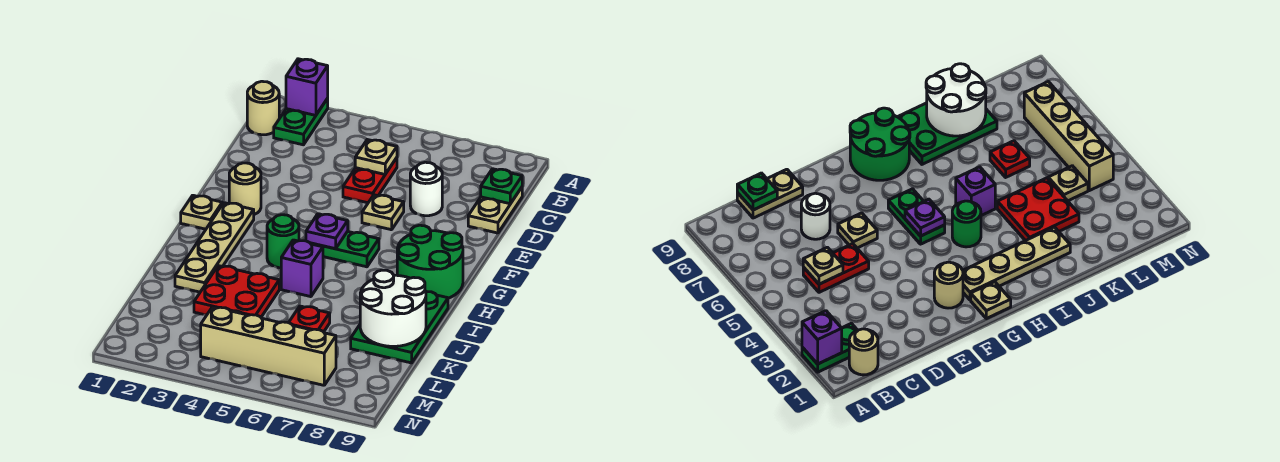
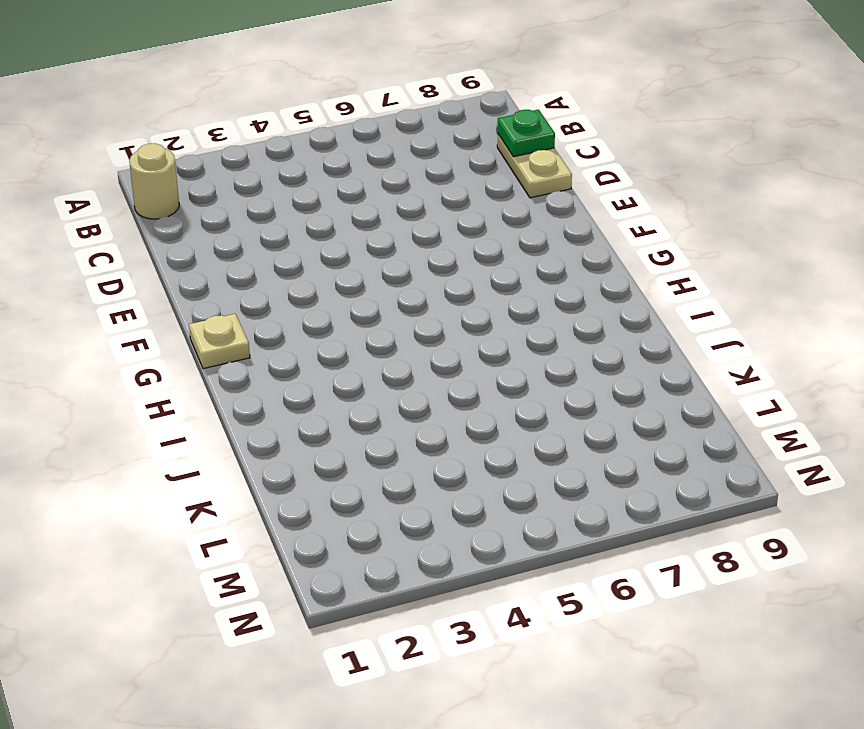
none -> green 1x2 plate [274,99,328,145]
none -> red 1x2 plate [343,158,397,203]
none -> white 1x1 round brick [410,162,442,216]

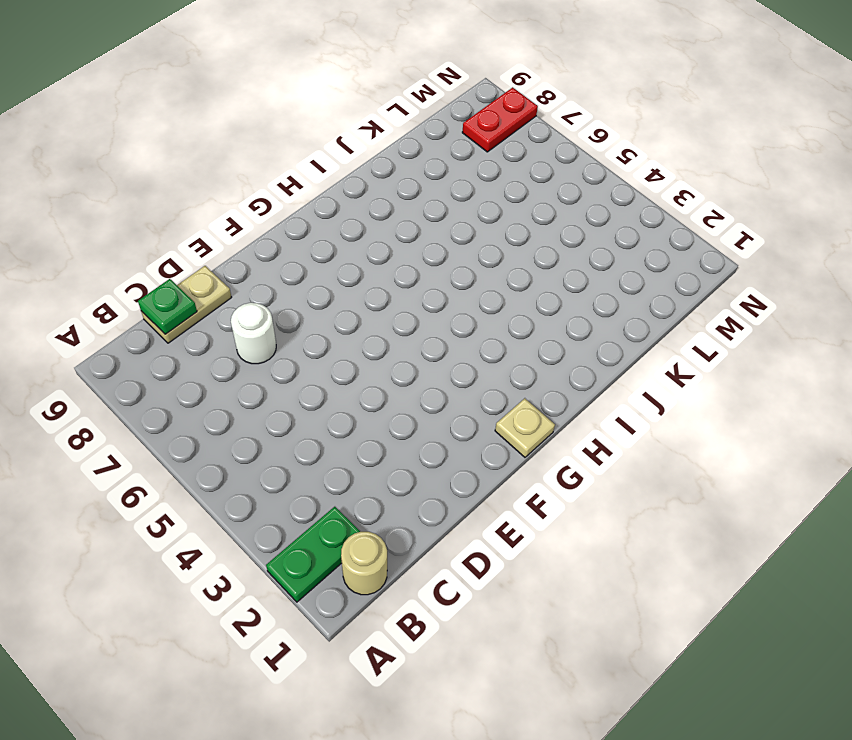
red 1x2 plate [462,87,538,152] -> red 1x2 plate moved to [343,158,397,203]
none -> tan 1x1 plate [362,195,404,230]
none -> tan 1x1 round brick [229,163,261,214]
none -> tan 1x4 plate [175,203,254,292]

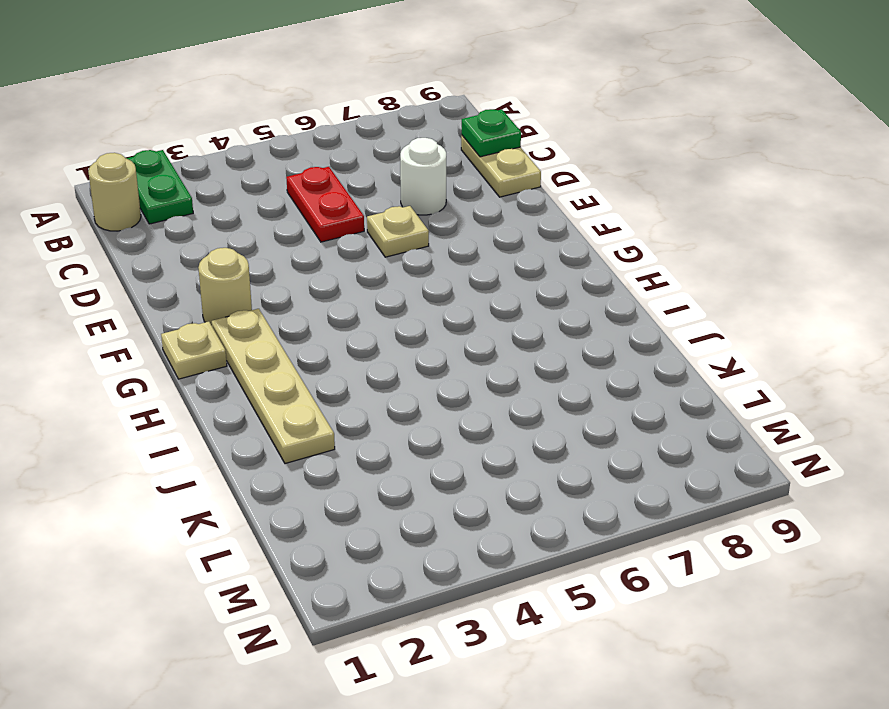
none -> green 1x2 plate [311,231,379,267]
none -> green 2x2 round brick [397,225,463,298]
none -> green 1x1 round brick [267,215,299,268]

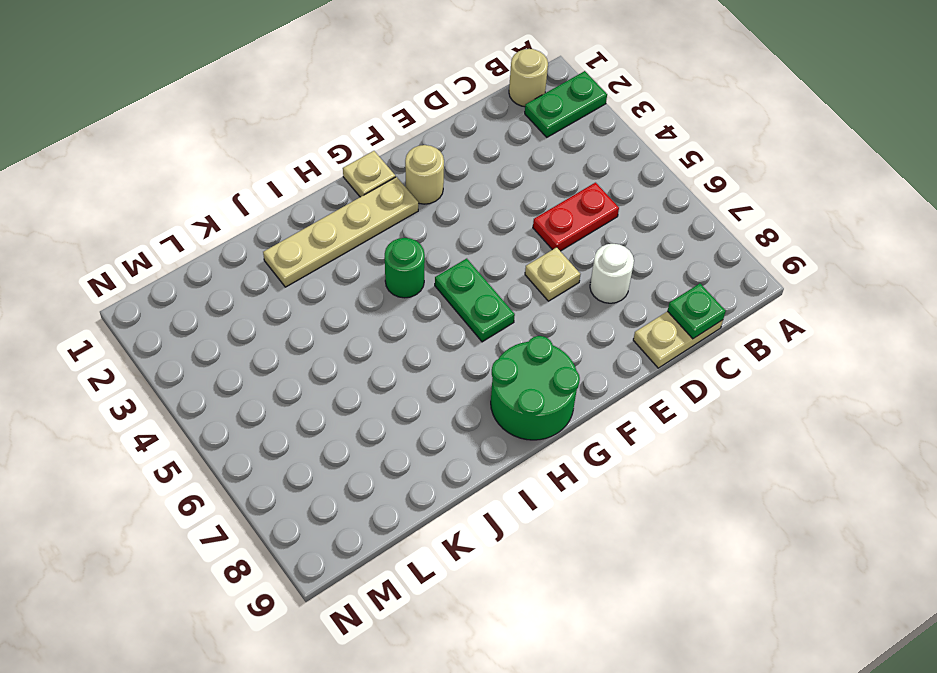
none -> purple 1x1 brick [281,240,323,297]
none -> green 2x3 plate [351,292,448,363]
none -> red 2x2 plate [194,266,279,317]

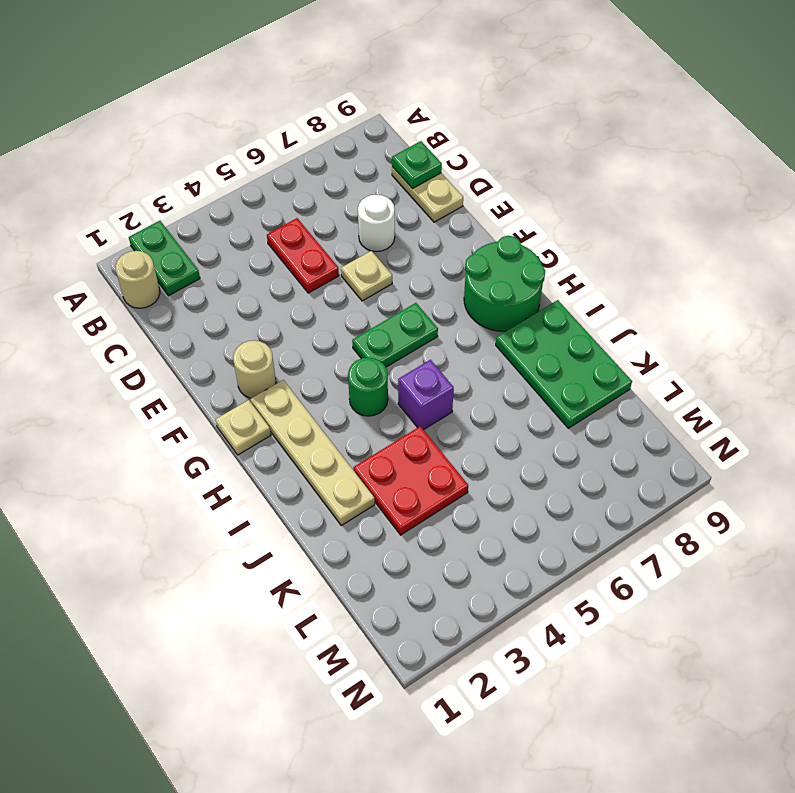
none -> red 1x1 plate [289,306,330,332]
none -> tan 1x1 plate [1048,166,1088,201]
none -> tan 1x4 brick [201,307,336,385]

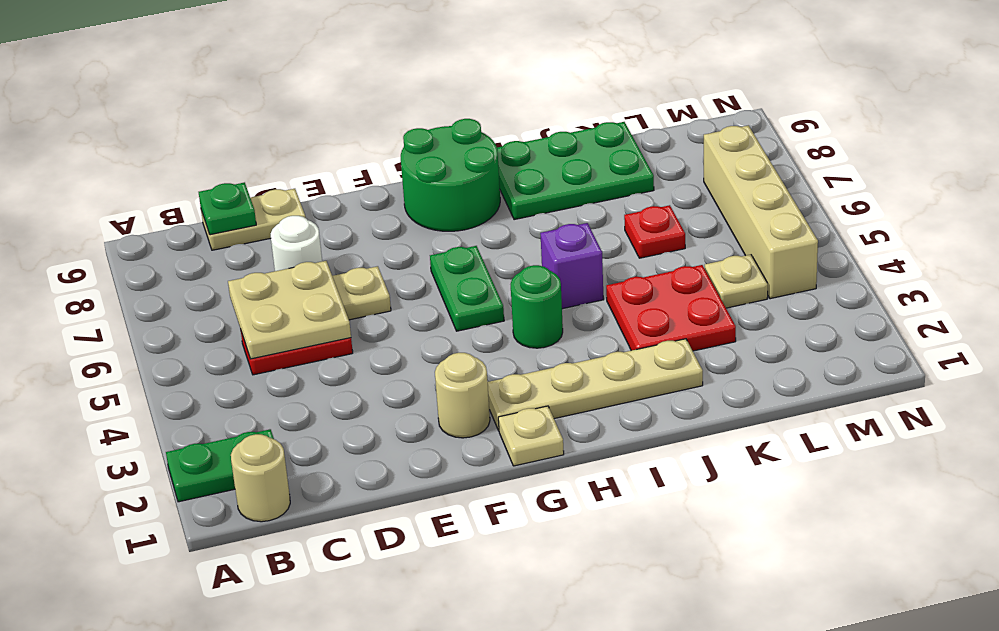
tan 2x2 plate [228,261,351,359] -> tan 1x1 plate [355,140,397,174]
none -> purple 1x1 brick [286,59,328,115]
none -> purple 1x1 plate [306,214,348,249]
none -> white 2x2 round brick [360,270,426,346]

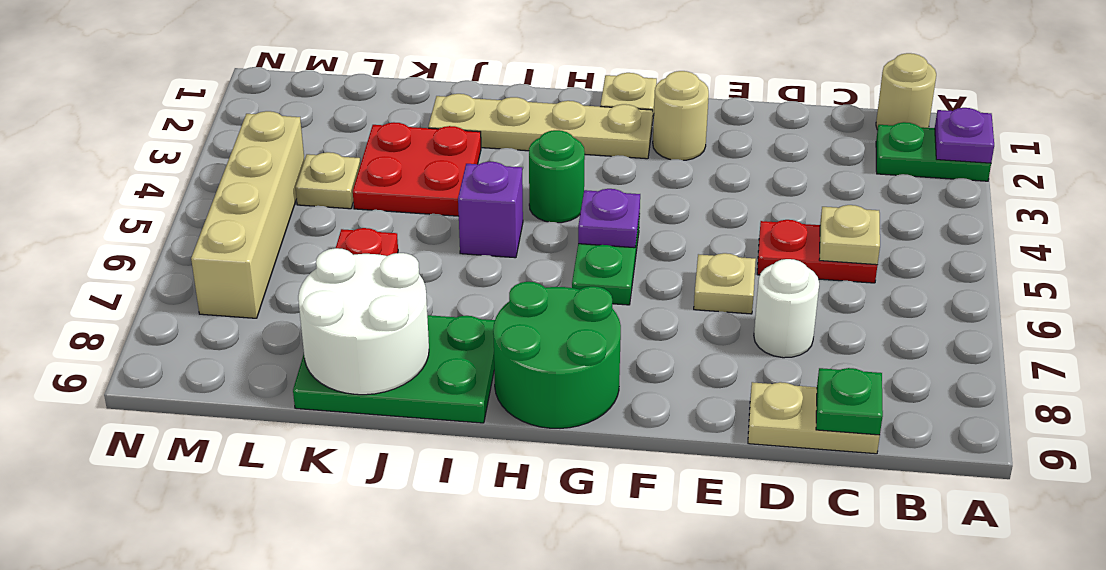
purple 1x1 plate [935,108,994,163] -> purple 1x1 brick [286,59,328,115]

